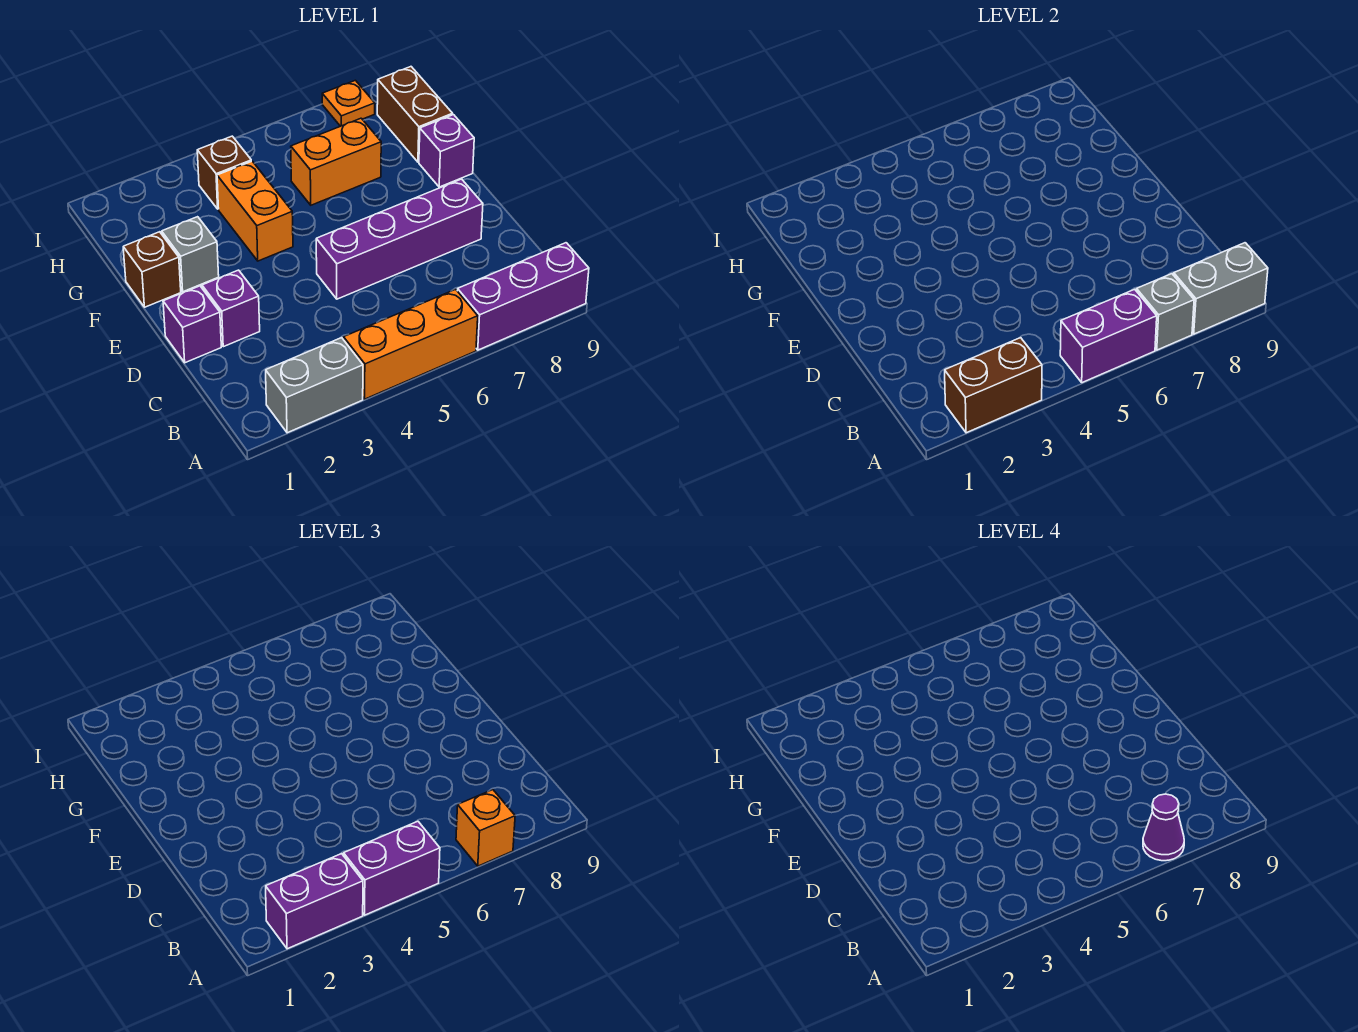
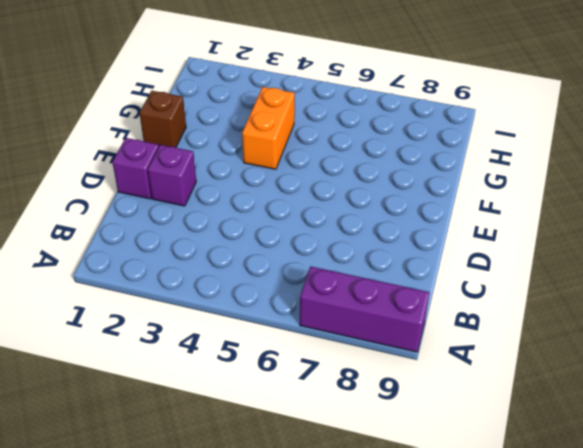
none -> grey 1x2 brick [266,338,363,433]
none -> orange 1x3 brick [344,289,478,399]
none -> purple 1x4 brick [316,179,483,299]

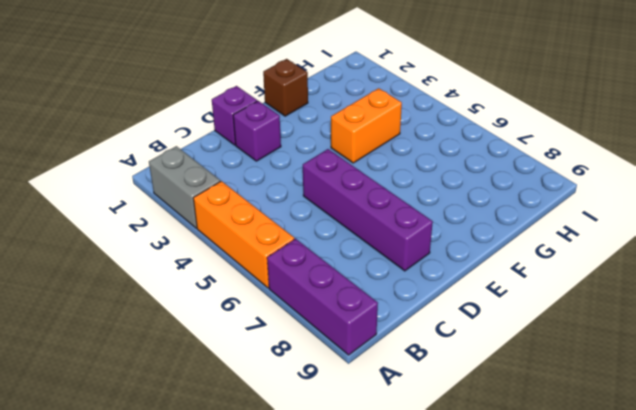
none -> grey 1x1 brick [162,217,219,292]
none -> purple 1x1 brick [419,115,474,187]
none -> orange 1x2 brick [291,118,381,205]

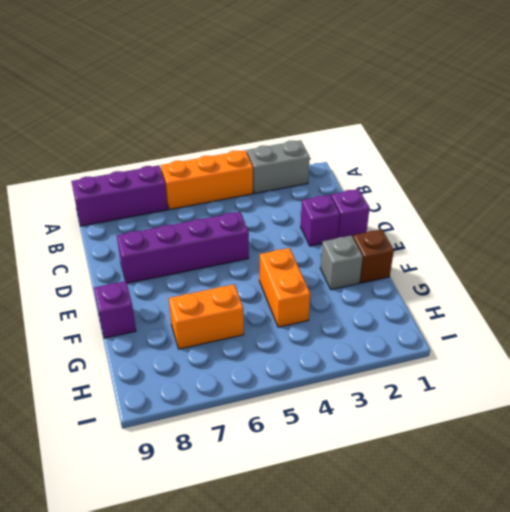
none -> brown 1x2 brick [377,67,453,162]
none -> brown 1x1 brick [197,136,251,209]
none -> orange 1x1 plate [322,80,375,126]

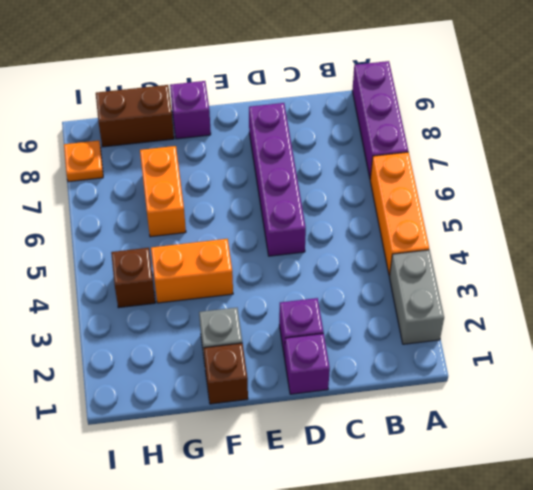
none -> brown 1x2 brick [945,338,1042,433]
none -> purple 1x2 brick [1060,289,1157,383]
none -> grey 1x1 brick [1136,274,1194,350]

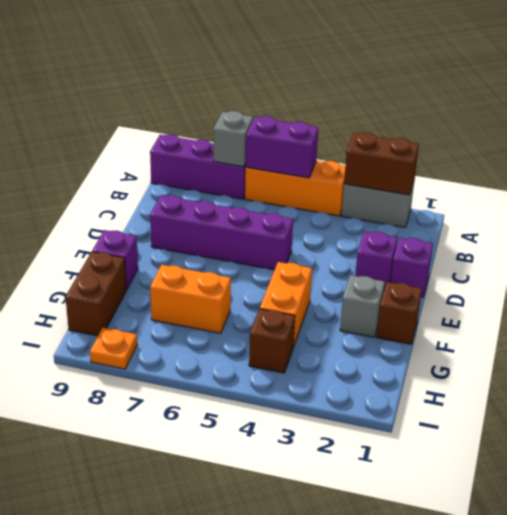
none -> grey 1x2 brick [1174,243,1268,334]
none -> purple 1x2 brick [266,854,363,949]
none -> purple 1x2 brick [344,821,440,915]

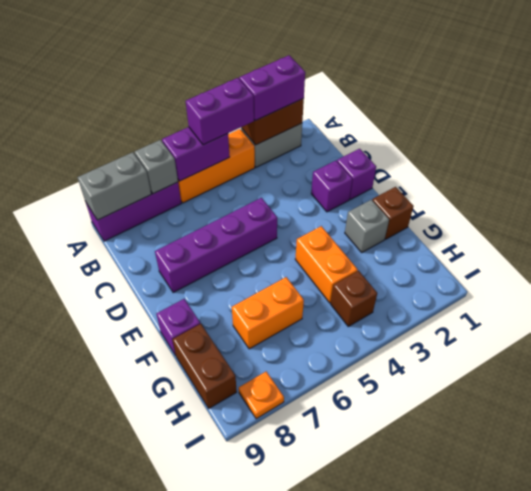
none -> orange 1x1 brick [456,790,515,866]
none -> purple 1x1 cone [1143,794,1184,861]

